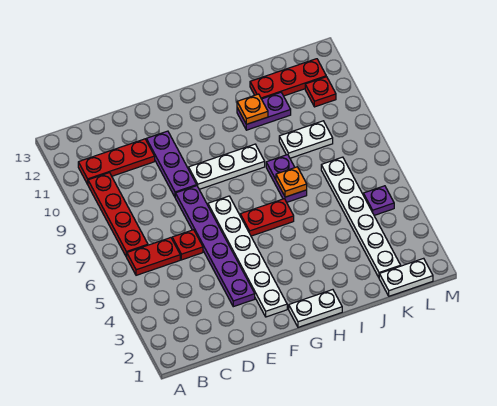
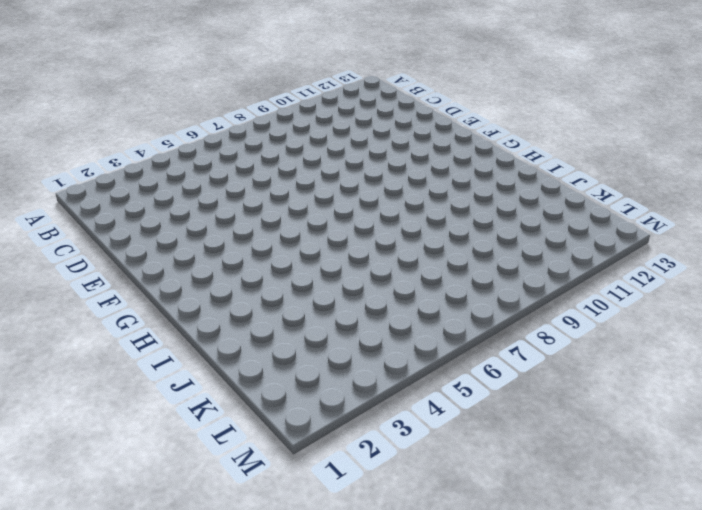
none -> red 1x2 plate [127,238,180,275]
none -> red 1x4 plate [88,173,148,257]
none -> red 1x3 plate [78,139,155,184]

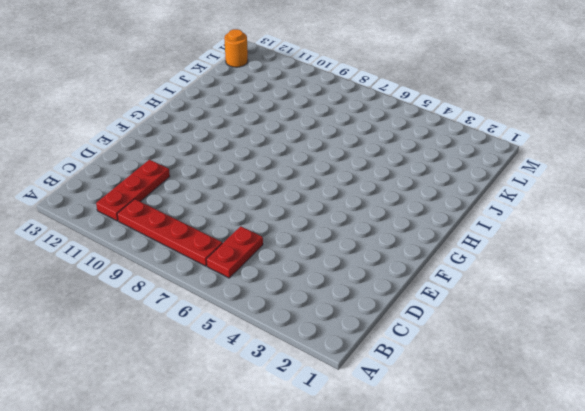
orange 1x1 round brick [224,29,248,67] -> none
none -> red 1x1 plate [172,230,203,260]
none -> purple 1x6 plate [175,186,255,307]
none -> purple 1x3 plate [146,131,197,197]

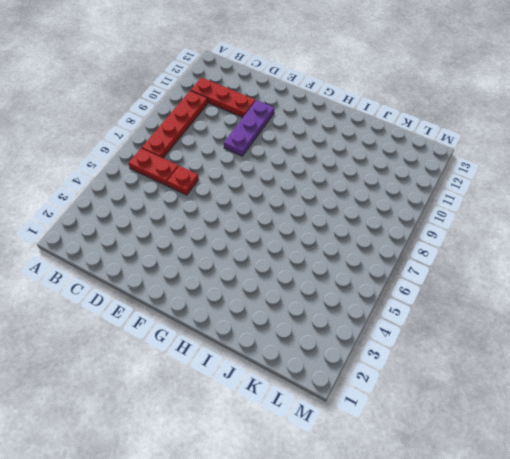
none -> purple 1x6 plate [175,186,255,307]
none -> white 1x6 plate [208,196,287,317]
none -> white 1x3 plate [188,144,265,189]

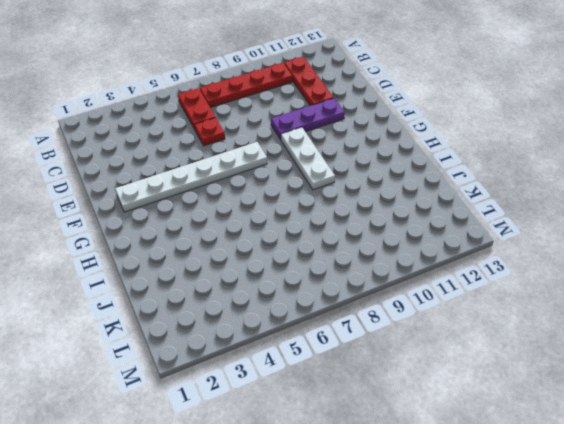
none -> purple 1x6 plate [175,186,255,307]
none -> white 1x2 plate [289,290,342,327]
none -> red 1x2 plate [240,199,294,236]

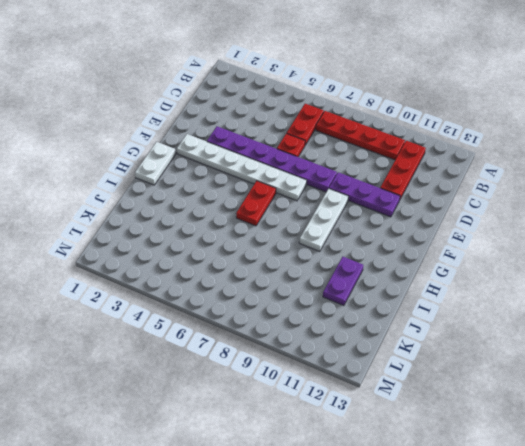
none -> purple 1x2 plate [266,155,307,202]
none -> white 1x2 plate [279,121,333,158]
none -> red 1x3 plate [250,59,326,99]

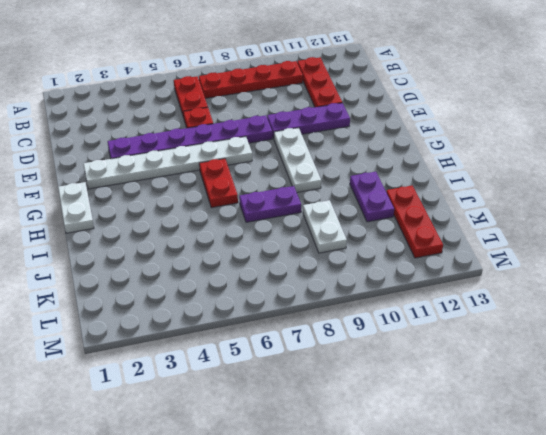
none -> white 1x2 plate [379,258,433,296]
none -> white 1x6 plate [321,157,401,277]
none -> purple 1x1 plate [363,186,394,215]

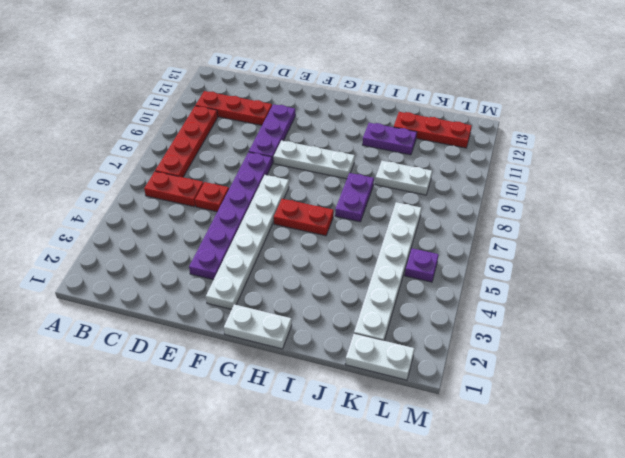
none -> red 1x1 plate [305,77,336,107]
none -> orange 1x1 plate [276,167,307,197]
none -> orange 1x1 plate [237,94,268,124]

